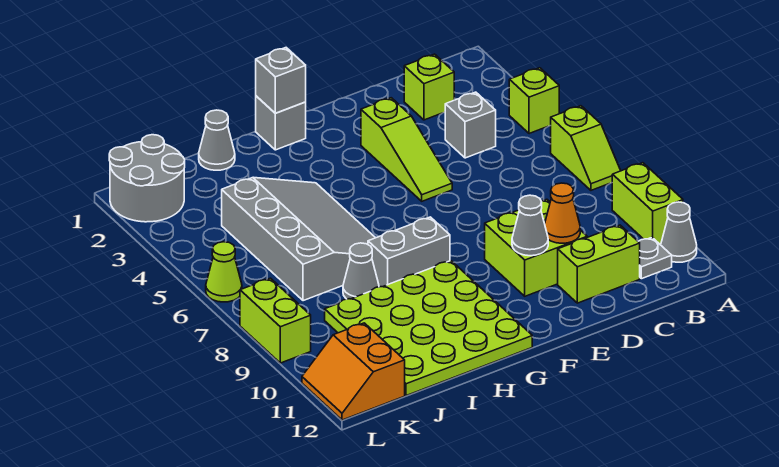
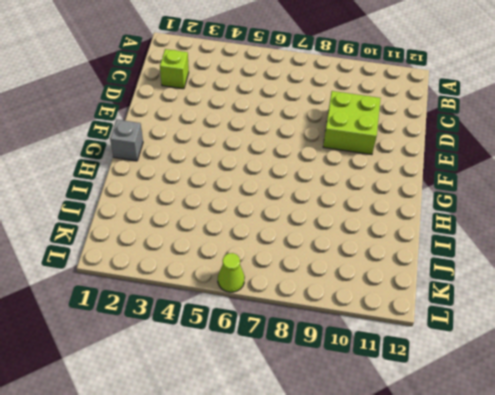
none -> lime 1x1 brick [509,68,559,134]
none -> lime 1x2 slope [550,106,621,190]
none -> lime 1x2 brick [612,163,683,245]

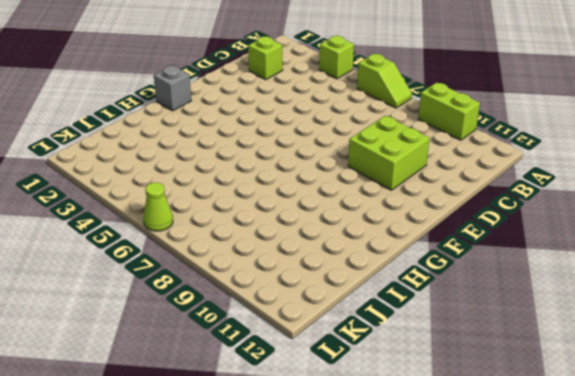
none -> grey 1x1 cone [661,202,697,262]
none -> grey 1x1 plate [638,237,672,279]
none -> grey 1x1 brick [445,92,496,158]

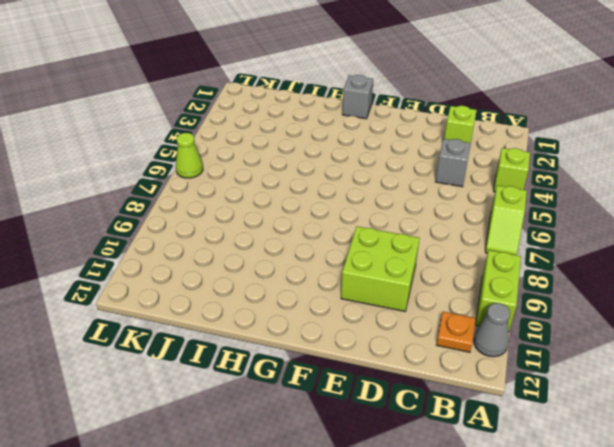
orange 1x1 plate [437,312,476,352] -> grey 1x1 plate [638,237,672,279]
none -> lime 1x2 brick [558,225,640,303]
none -> lime 1x3 slope [361,98,452,201]
none -> grey 1x2 brick [368,217,450,287]

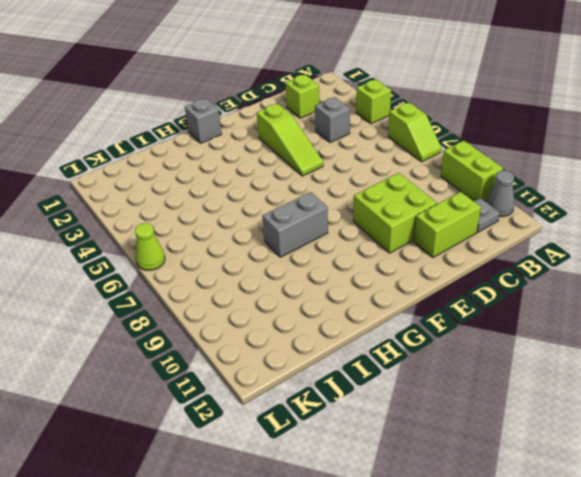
none -> lime 4x4 plate [325,261,532,396]
none -> grey 3x4 slope [222,177,375,301]
none -> grey 1x1 cone [199,110,235,170]

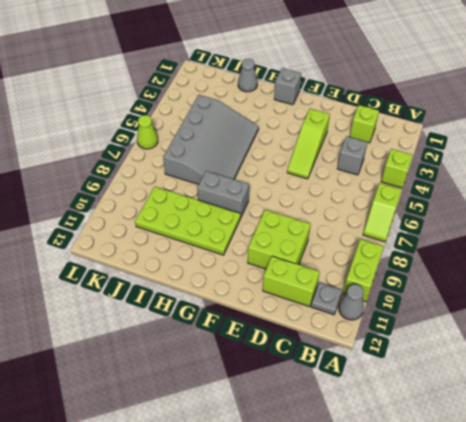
lime 2x4 plate [135,187,241,255] -> lime 4x4 plate [325,261,532,396]
none -> grey 1x1 cone [343,243,379,299]
none -> grey 2x2 round brick [109,135,185,222]
none -> orange 2x2 slope [302,323,405,420]

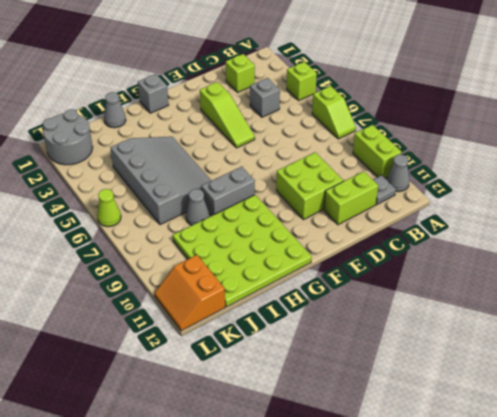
none -> lime 1x2 brick [240,278,311,363]
none -> orange 1x1 cone [545,183,580,243]
none -> grey 1x1 cone [512,195,548,256]

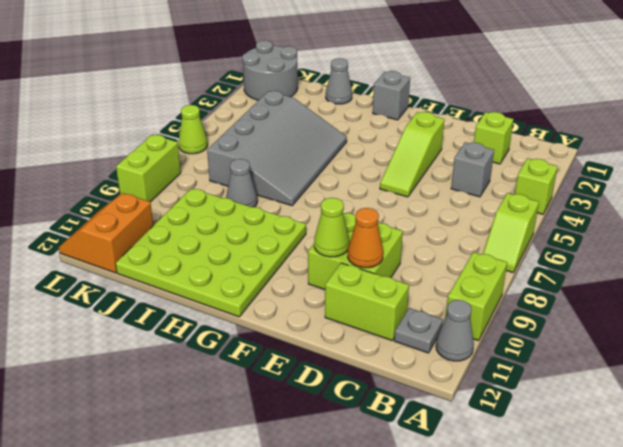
lime 1x1 cone [314,198,349,257] -> grey 1x1 cone [512,195,548,256]
none -> grey 1x2 brick [368,217,450,287]
none -> grey 1x1 brick [256,48,306,113]

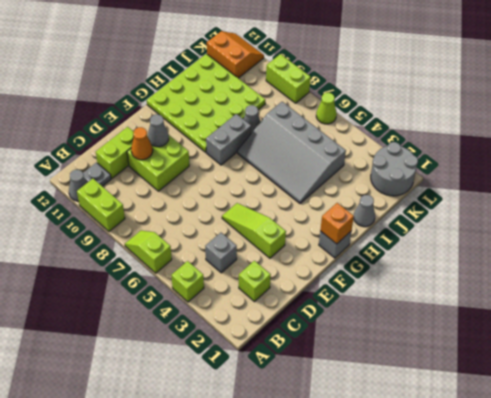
orange 1x1 brick [320,203,354,244] -> grey 1x1 brick [256,48,306,113]

